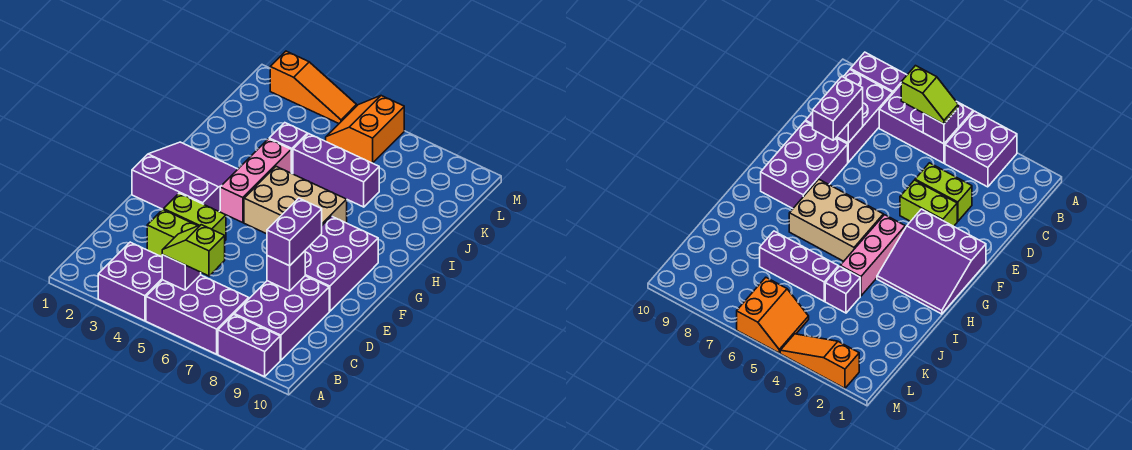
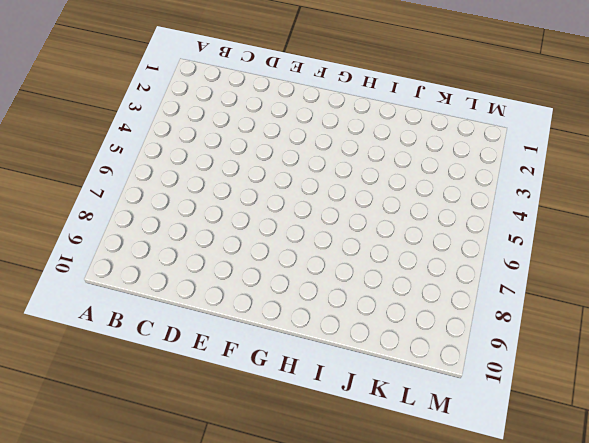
none -> purple 2x2 brick [98,242,162,321]
none -> purple 2x3 brick [146,275,249,354]
none -> purple 1x2 brick [218,314,280,377]

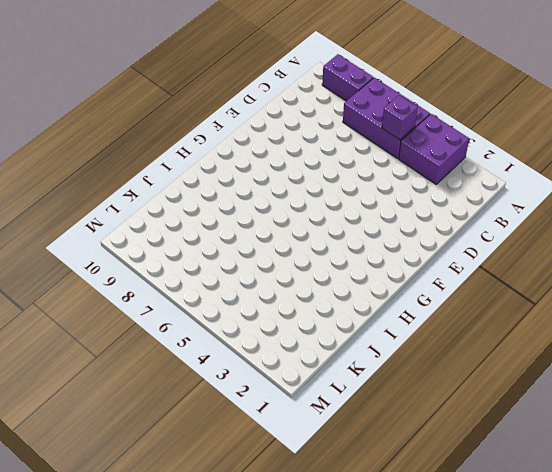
none -> purple 2x3 brick [234,276,329,360]
none -> lime 1x2 brick [147,210,197,257]
none -> lime 1x2 brick [164,193,226,240]

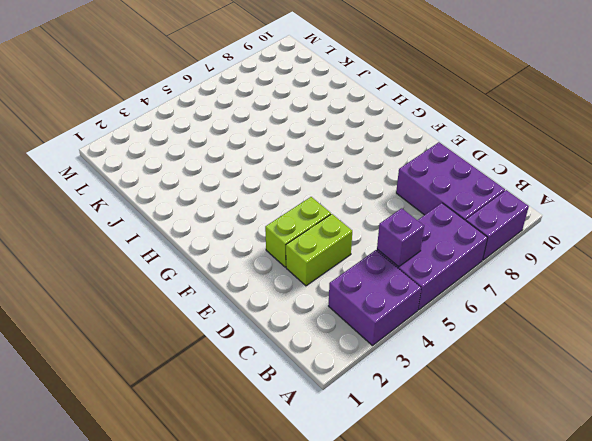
none -> purple 2x3 brick [305,216,378,311]
none -> purple 3x3 slope [132,142,238,211]
none -> pink 1x3 brick [220,139,291,223]

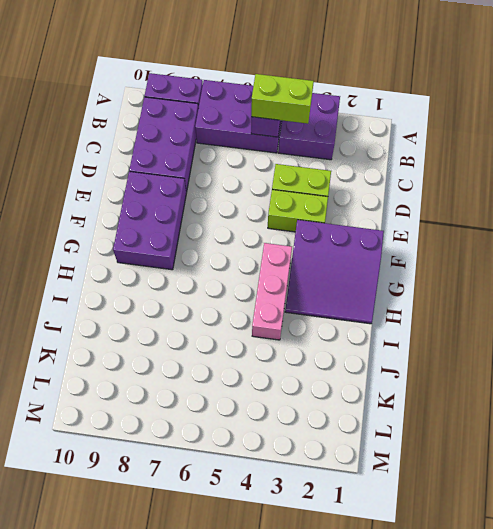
lime 1x2 brick [251,74,314,124] -> lime 1x2 slope [162,225,225,276]
none -> tan 2x3 brick [244,167,347,234]
none -> purple 1x1 brick [269,123,308,173]
none -> purple 1x3 brick [293,134,379,207]

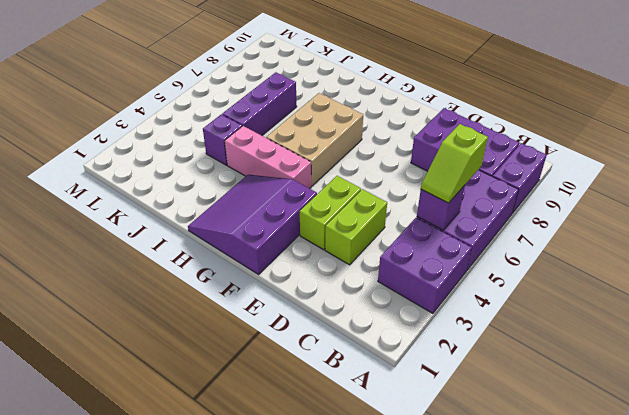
none -> purple 2x3 brick [305,216,378,311]
none -> orange 2x2 slope [326,96,404,163]
none -> orange 1x3 slope [270,51,357,123]

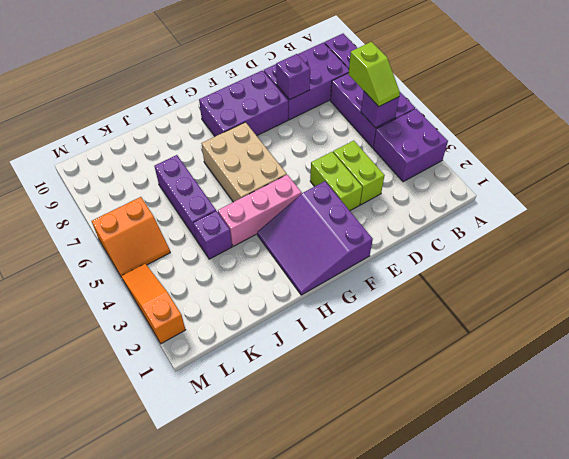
none -> purple 1x2 brick [267,198,322,266]

